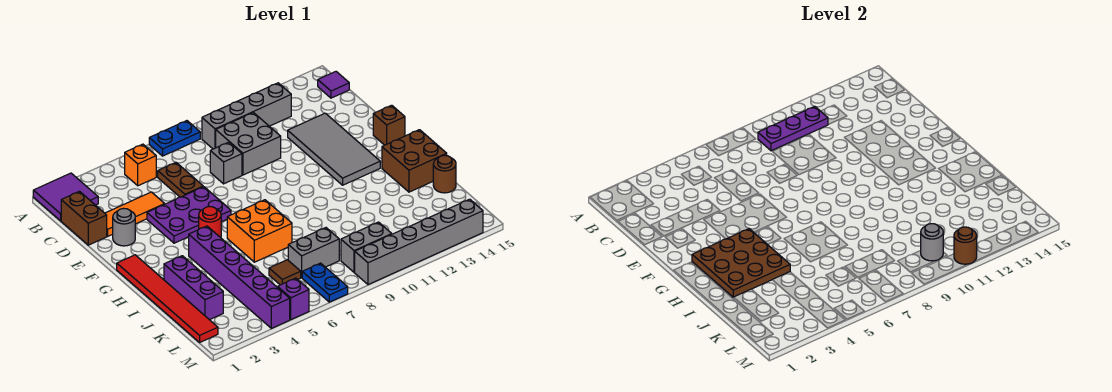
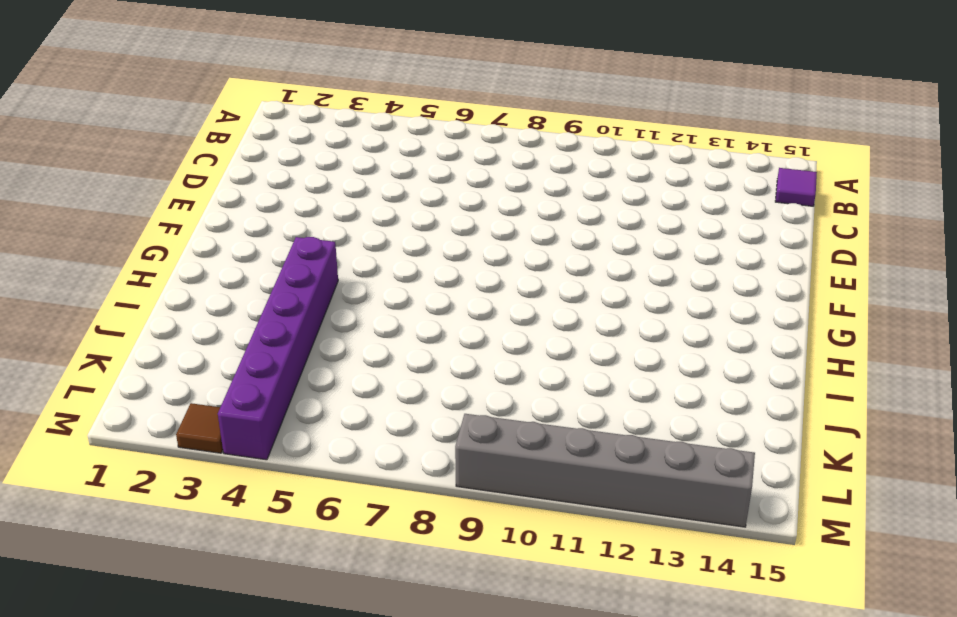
brown 1x1 tile [176,403,223,453] -> brown 1x1 tile moved to [269,260,301,285]
none -> purple 2x2 tile [33,173,98,221]
none -> blue 1x2 plate [149,121,200,156]
none -> orange 1x1 brick [125,144,156,186]
none -> grey 1x4 brick [202,83,291,149]

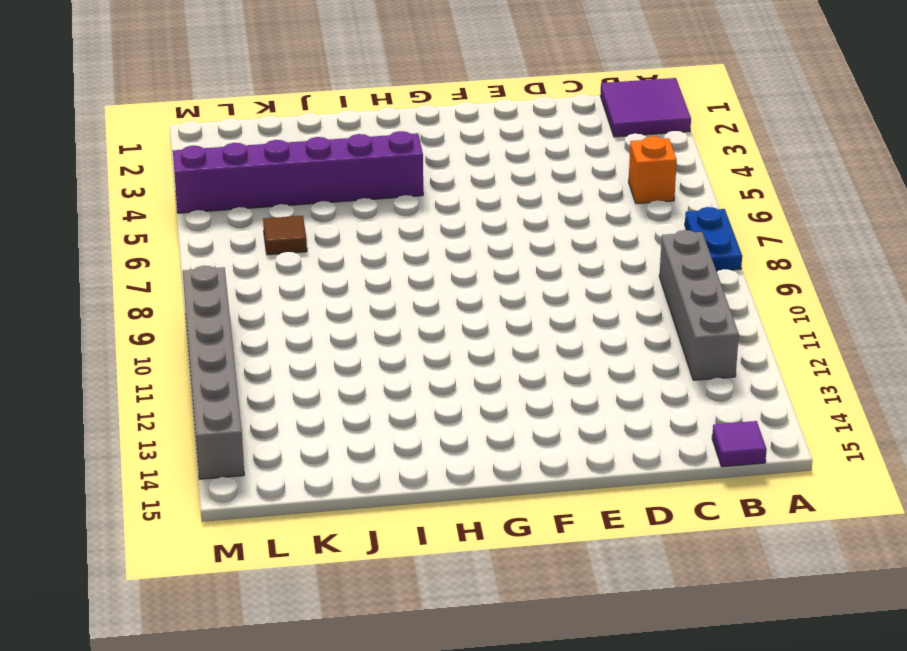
none -> brown 1x2 brick [61,191,107,245]
none -> brown 1x2 plate [158,162,203,197]
none -> grey 2x2 brick [216,113,281,175]
none -> orange 1x3 tile [105,192,165,236]

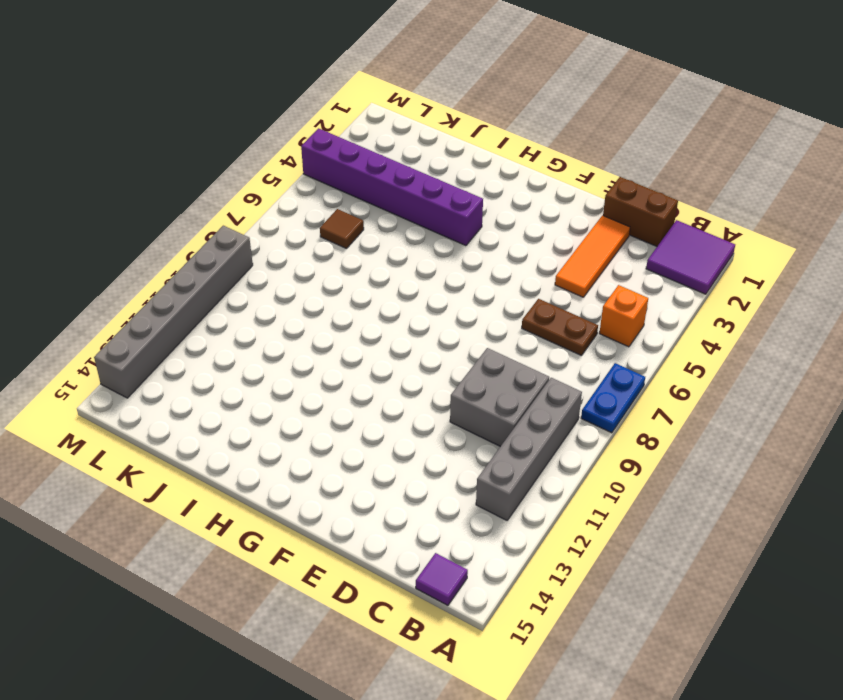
none -> grey 1x1 brick [210,142,242,184]
none -> grey 2x4 tile [288,113,380,185]
none -> grey 1x1 round brick [113,208,135,246]
none -> purple 2x3 plate [147,187,231,243]

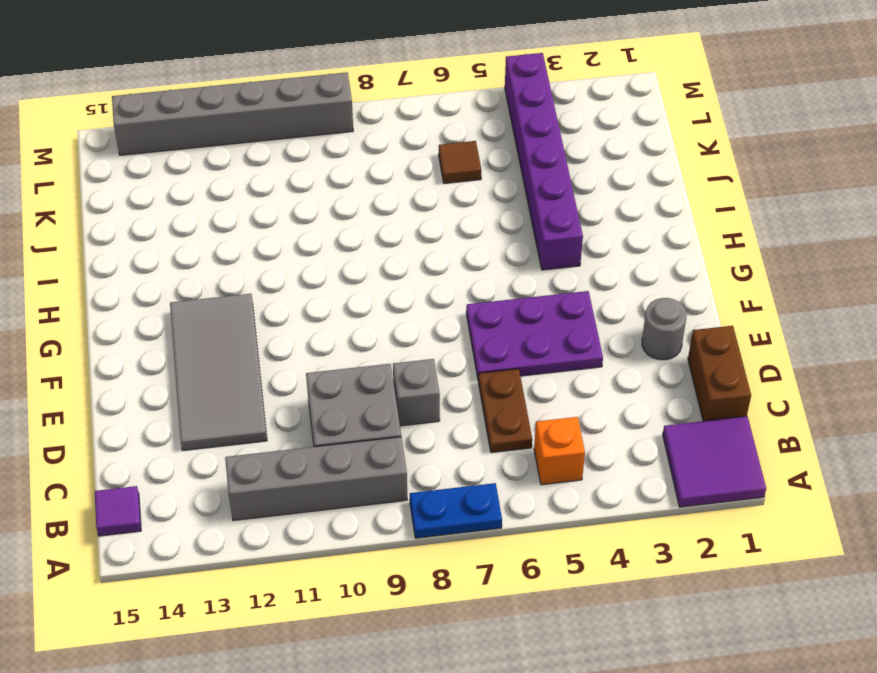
none -> orange 1x3 tile [105,192,165,236]
none -> brown 1x1 brick [373,105,405,145]
none -> red 1x6 tile [117,255,218,342]
none -> red 1x1 round brick [199,207,221,238]

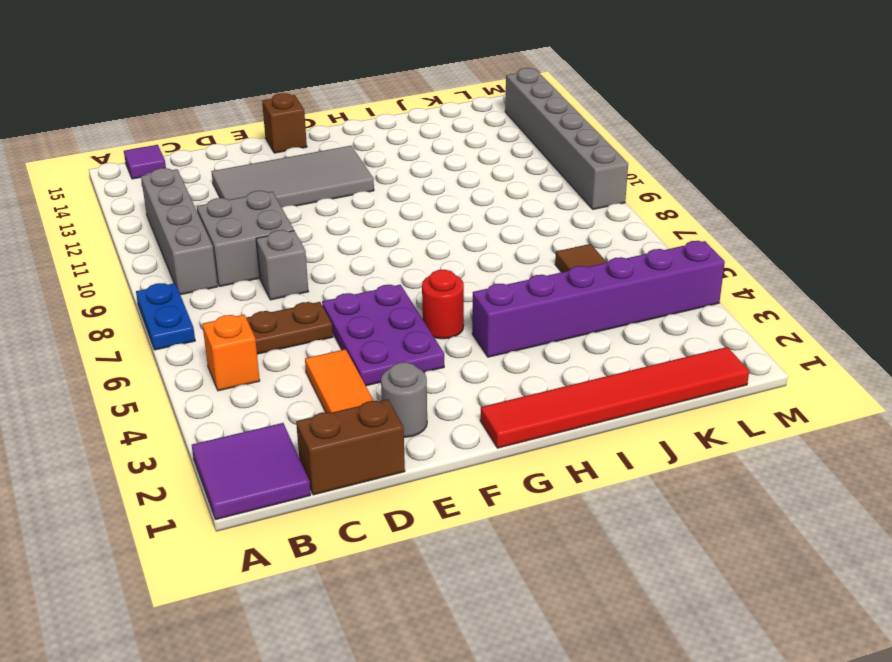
none -> orange 2x2 brick [227,200,292,262]
none -> brown 2x2 brick [382,130,447,192]
none -> purple 1x3 brick [164,256,223,320]
none -> brown 1x1 round brick [433,155,456,193]

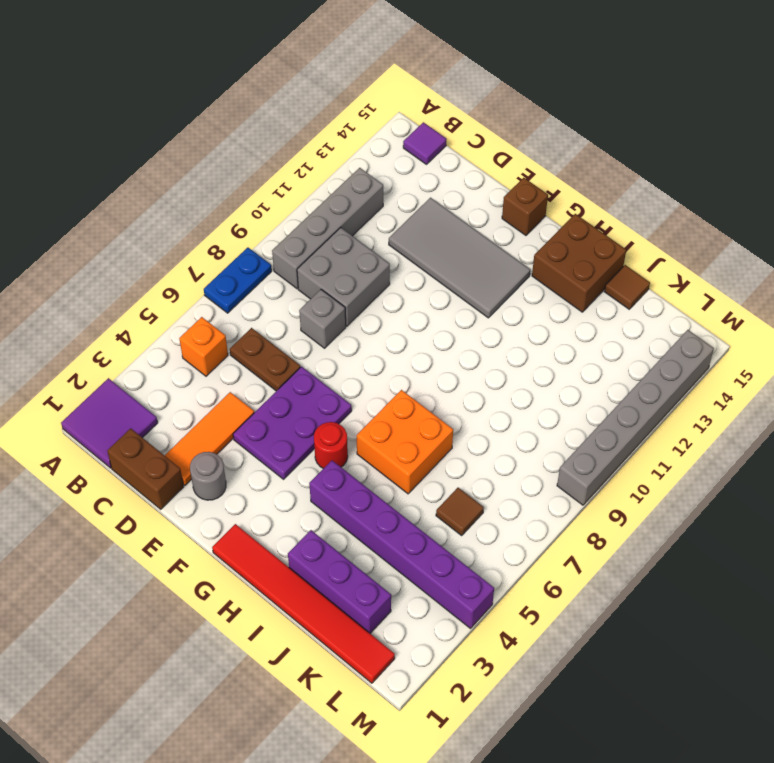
brown 1x1 tile [604,265,650,309] -> brown 1x1 round brick [433,155,456,193]
none -> grey 1x2 brick [288,228,339,278]
none -> blue 1x2 plate [302,263,348,302]
none -> grey 1x2 brick [341,222,392,272]
none -> purple 1x1 brick [278,278,309,320]

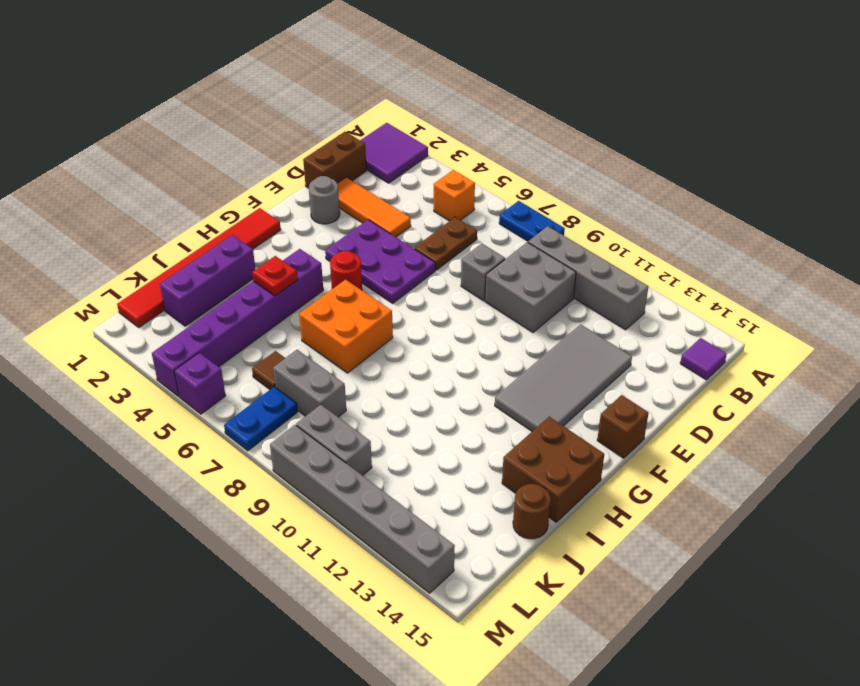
red 1x1 plate [252,256,298,296] -> brown 3x3 plate [692,229,790,297]
none -> purple 1x3 plate [758,106,828,151]
none -> grey 1x1 round brick [921,224,943,261]
none -> brown 1x1 round brick [954,227,977,264]

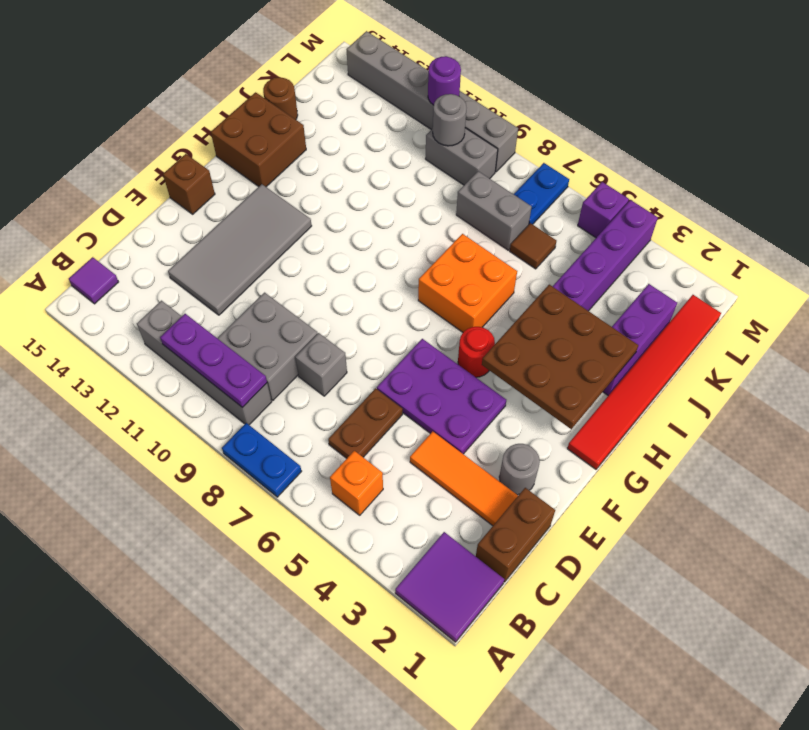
purple 1x1 round brick [428,56,461,105] -> brown 1x1 round brick [954,227,977,264]

